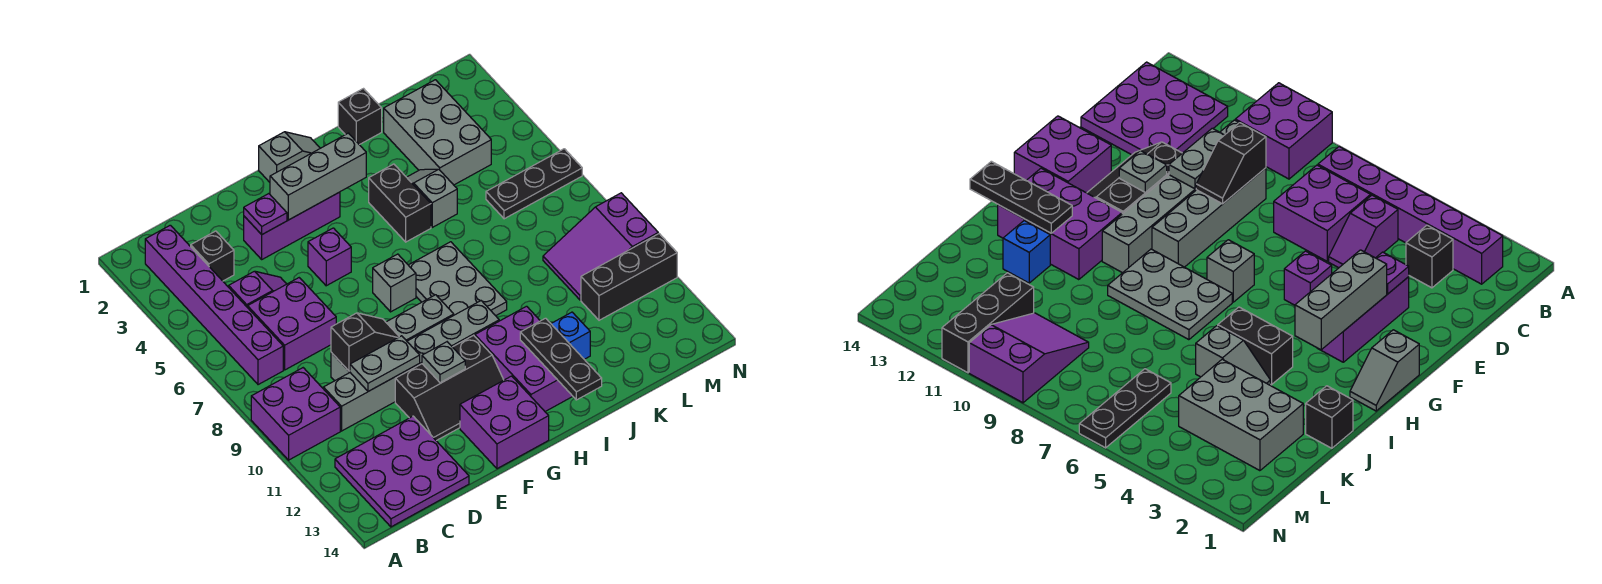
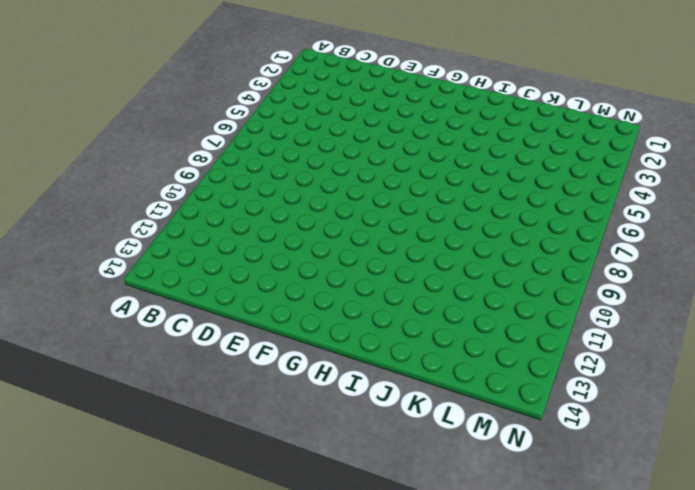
none -> purple 2x2 brick [251,368,340,460]
none -> purple 1x6 brick [145,225,283,385]
none -> purple 3x3 plate [335,416,469,527]
none -> black 1x1 brick [191,231,234,281]

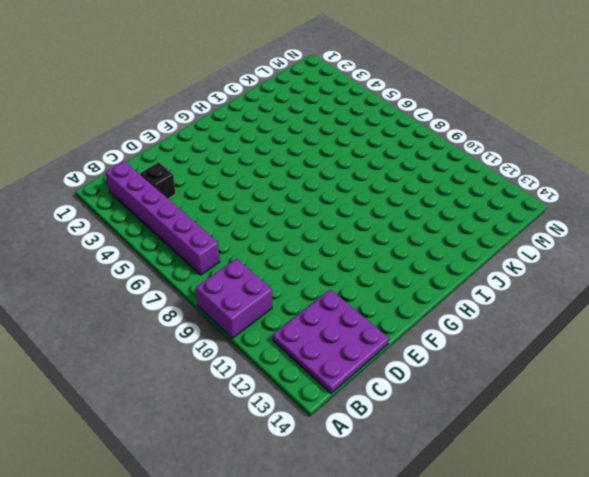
none -> purple 1x2 slope [229,271,286,308]
none -> purple 2x2 brick [248,278,336,370]
none -> grey 1x6 brick [323,301,499,431]
none -> grey 1x4 brick [331,295,454,381]

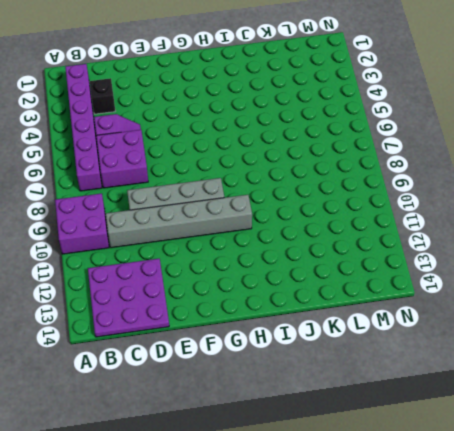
none -> purple 1x3 brick [244,192,340,259]
none -> black 2x3 slope [395,335,503,441]
none -> purple 1x1 brick [308,228,351,286]
none -> purple 2x2 brick [460,376,549,469]

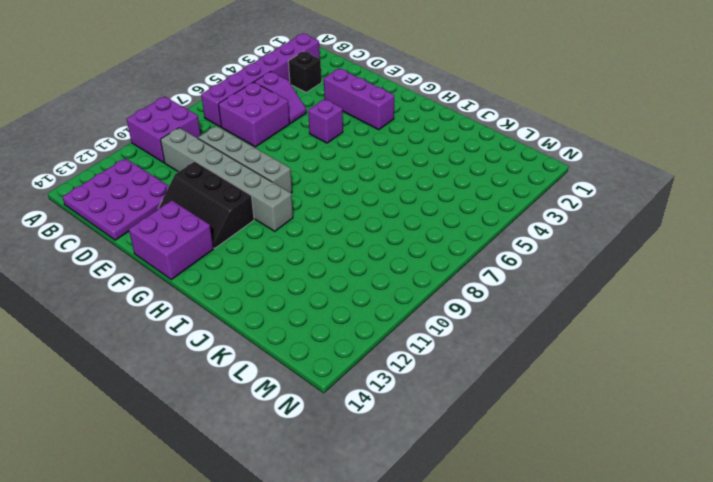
none -> grey 1x2 slope [259,132,320,182]
none -> grey 1x1 brick [373,254,416,312]
none -> grey 2x3 plate [409,242,507,316]
none -> purple 2x3 brick [475,306,573,411]

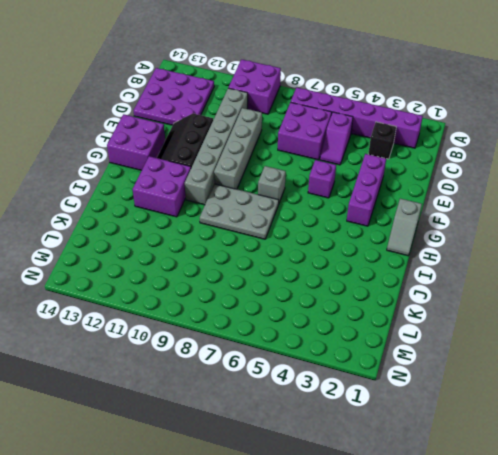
purple 2x2 brick [133,156,191,217] -> purple 2x3 brick [475,306,573,411]
none -> black 1x2 brick [369,164,431,242]
none -> black 1x1 brick [338,89,382,145]
none -> grey 1x2 slope [407,169,457,227]
none -> blue 1x1 brick [551,312,590,359]

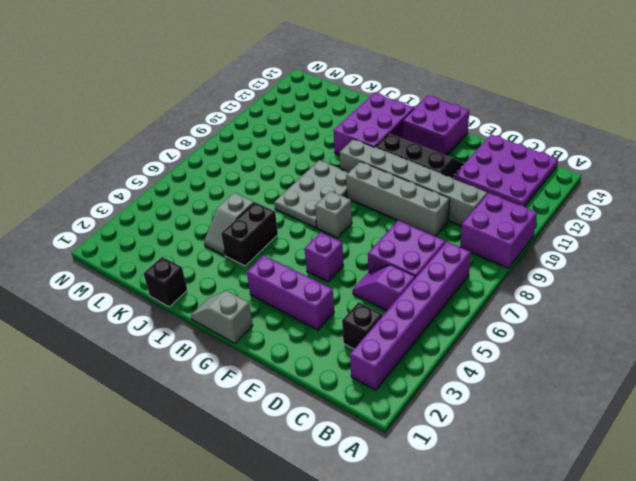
none -> blue 1x1 brick [551,312,590,359]
none -> grey 2x3 brick [384,80,491,185]
none -> black 1x3 plate [486,149,582,219]
none -> purple 2x3 slope [543,193,658,300]

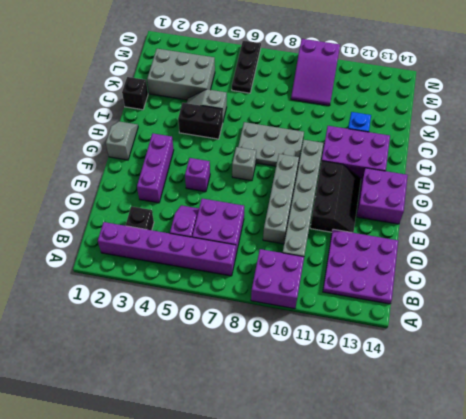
none -> black 1x3 brick [581,234,677,320]
none -> black 1x2 slope [331,313,399,371]
none -> grey 1x2 plate [350,336,420,391]
none -> purple 1x1 plate [244,194,287,234]

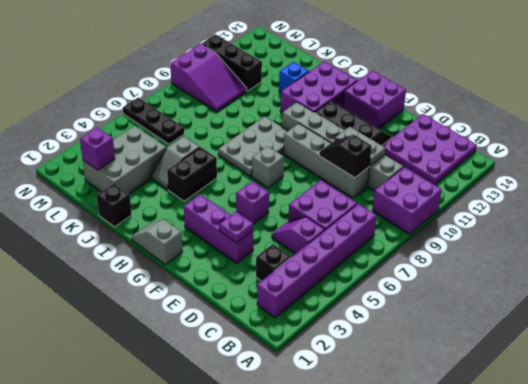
purple 1x1 brick [80,127,115,170] -> none
none -> grey 1x3 brick [270,133,366,220]
none -> grey 1x1 plate [422,342,465,383]
none -> black 1x3 plate [520,318,602,400]

